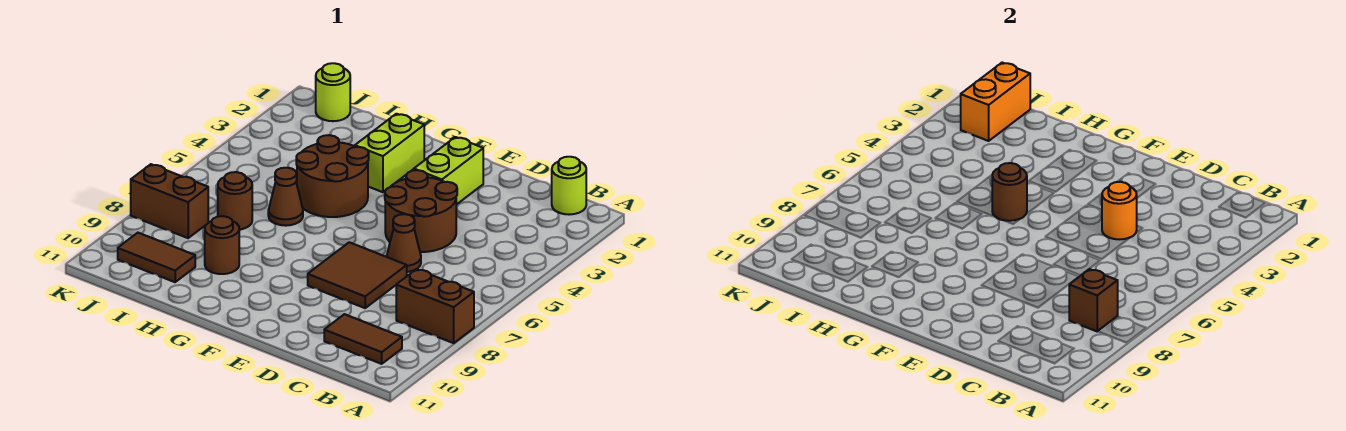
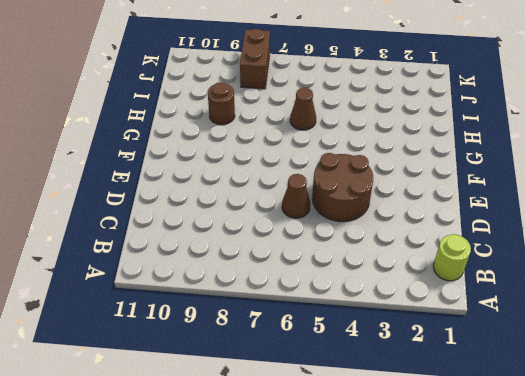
none -> brown 1x2 brick [396,269,474,343]
none -> brown 1x2 tile [324,314,402,364]
none -> brown 2x2 tile [308,242,407,308]

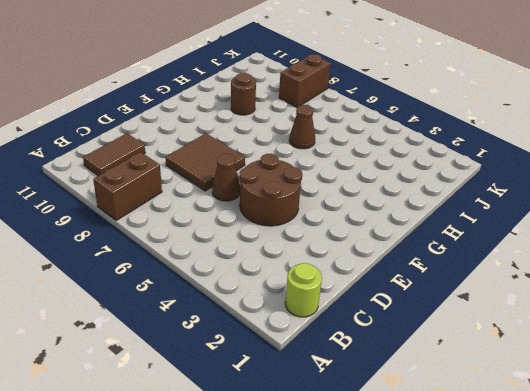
none -> lime 1x2 brick [414,137,483,205]
none -> lime 1x2 brick [355,114,424,192]
none -> brown 2x2 round brick [296,135,369,217]

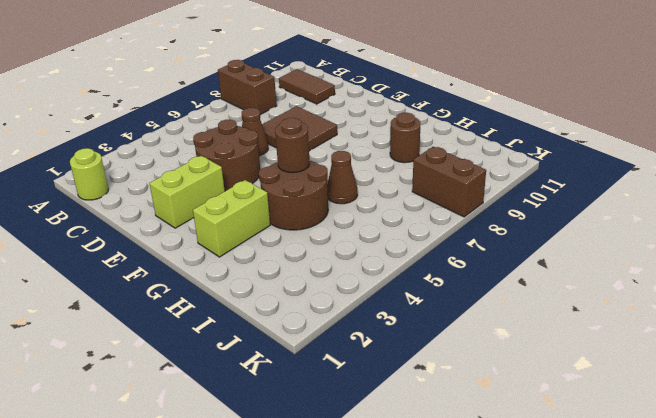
none -> brown 1x1 round brick [218,172,252,230]
none -> brown 1x2 tile [118,233,195,282]
none -> lime 1x1 round brick [316,63,350,121]

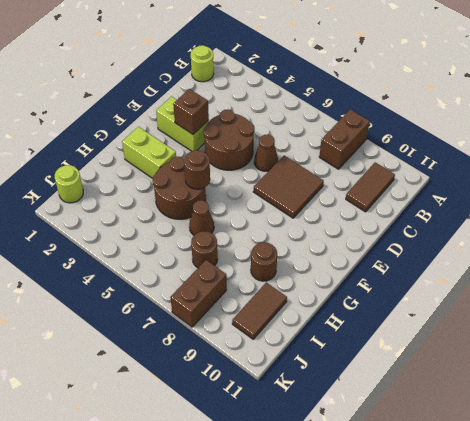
brown 1x1 brick [173,89,209,134] -> brown 1x1 brick moved to [1069,269,1118,331]
none -> orange 1x1 round brick [1102,182,1137,239]
none -> orange 1x2 brick [961,63,1030,141]

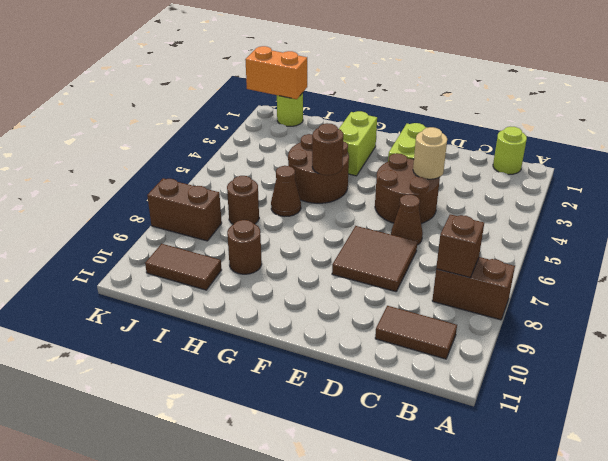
tan 1x1 round brick [413,127,447,179] -> orange 1x1 round brick [1102,182,1137,239]
orange 1x2 brick [245,46,307,99] -> orange 1x2 brick turned to [961,63,1030,141]

